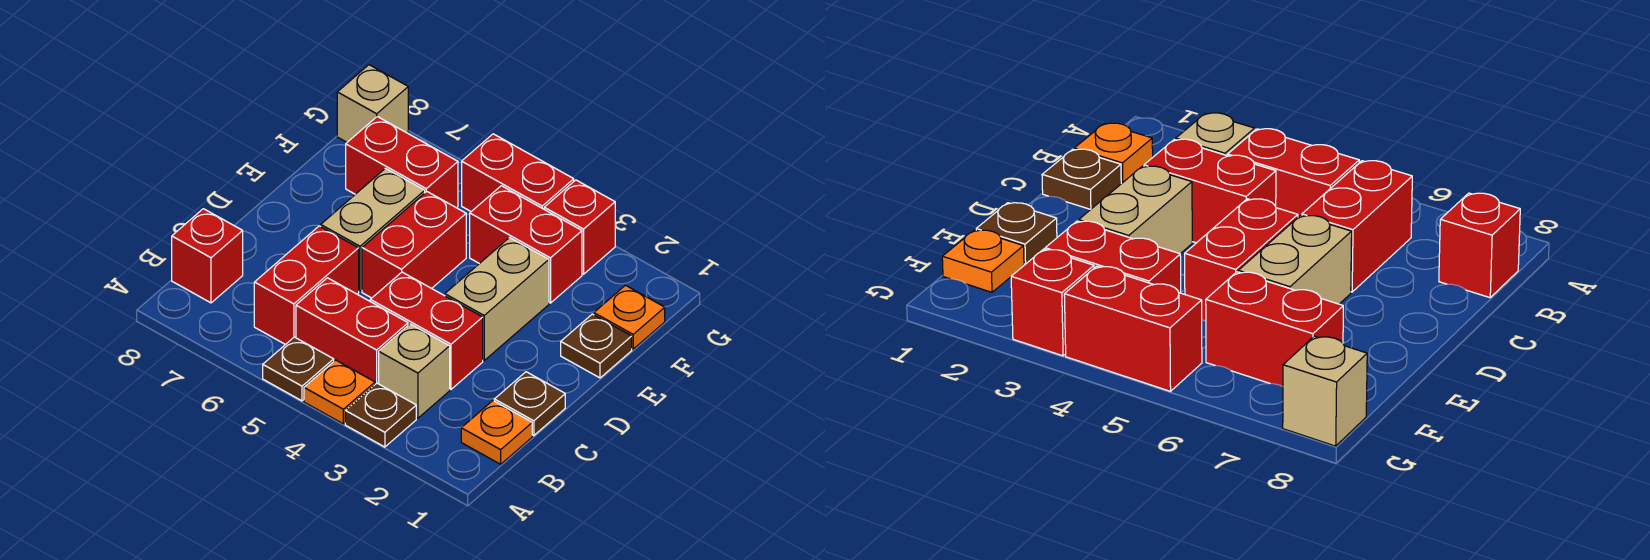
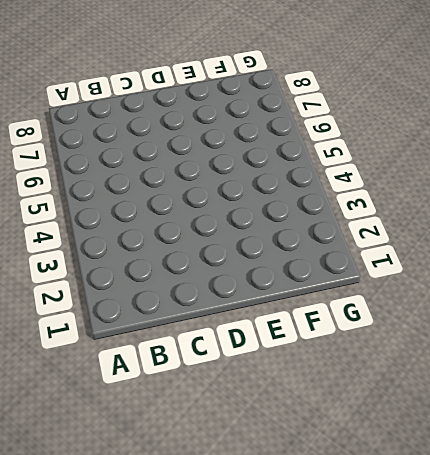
none -> brown 1x1 plate [345,383,416,447]
none -> orange 1x1 plate [304,360,375,424]
none -> brown 1x1 plate [263,337,334,401]

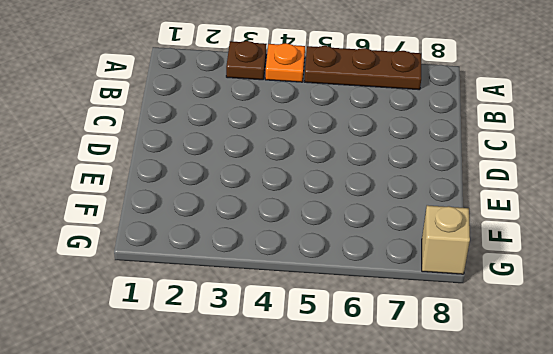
brown 1x3 plate [304,46,421,90] -> brown 1x1 plate [263,337,334,401]
none -> orange 1x1 plate [461,401,532,464]
none -> tan 1x1 brick [379,324,450,418]
none -> red 1x2 brick [296,278,408,384]

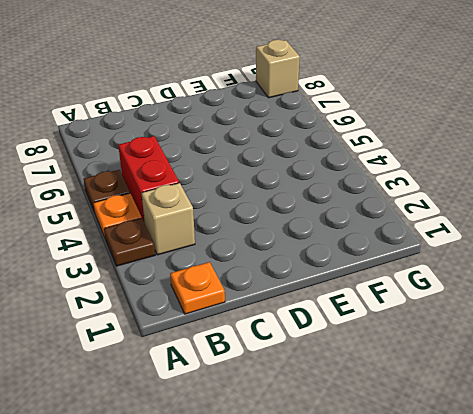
none -> red 1x2 brick [254,226,359,345]
none -> red 1x1 brick [172,209,243,303]
none -> brown 1x1 plate [494,372,565,436]

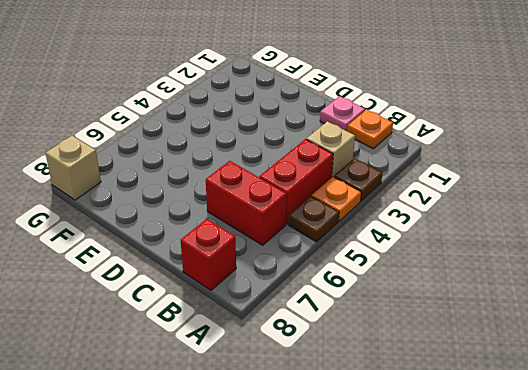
pink 1x1 plate [320,96,365,131] -> brown 1x1 plate [494,372,565,436]
none -> red 1x2 brick [370,272,483,389]
none -> tan 1x2 brick [445,238,549,360]
none -> red 1x2 brick [362,192,466,298]

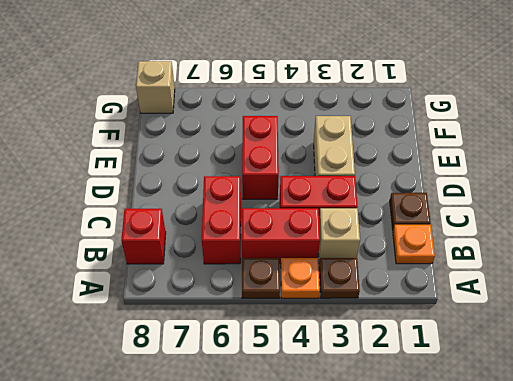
none -> tan 1x2 brick [321,168,425,291]
none -> brown 1x1 plate [561,314,632,378]
none -> orange 1x1 plate [594,285,665,349]

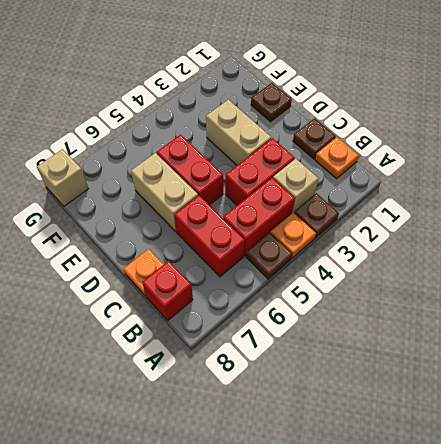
orange 1x1 plate [123,249,164,296] -> orange 1x1 plate moved to [594,285,665,349]
none -> red 1x2 brick [470,186,582,303]
none -> red 1x2 brick [346,117,458,208]
none -> red 1x1 brick [544,180,615,274]

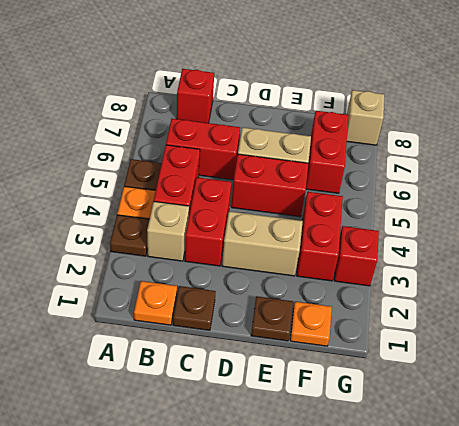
none -> red 1x2 brick [462,134,574,211]

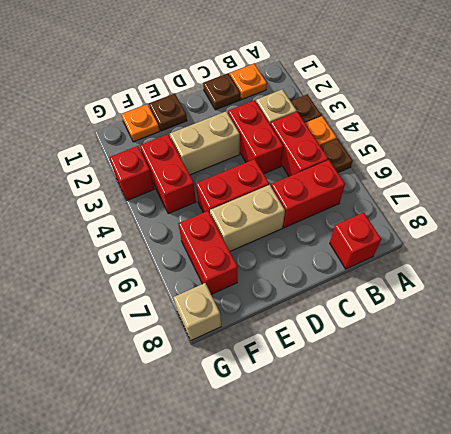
none -> red 1x2 brick [462,134,574,211]

